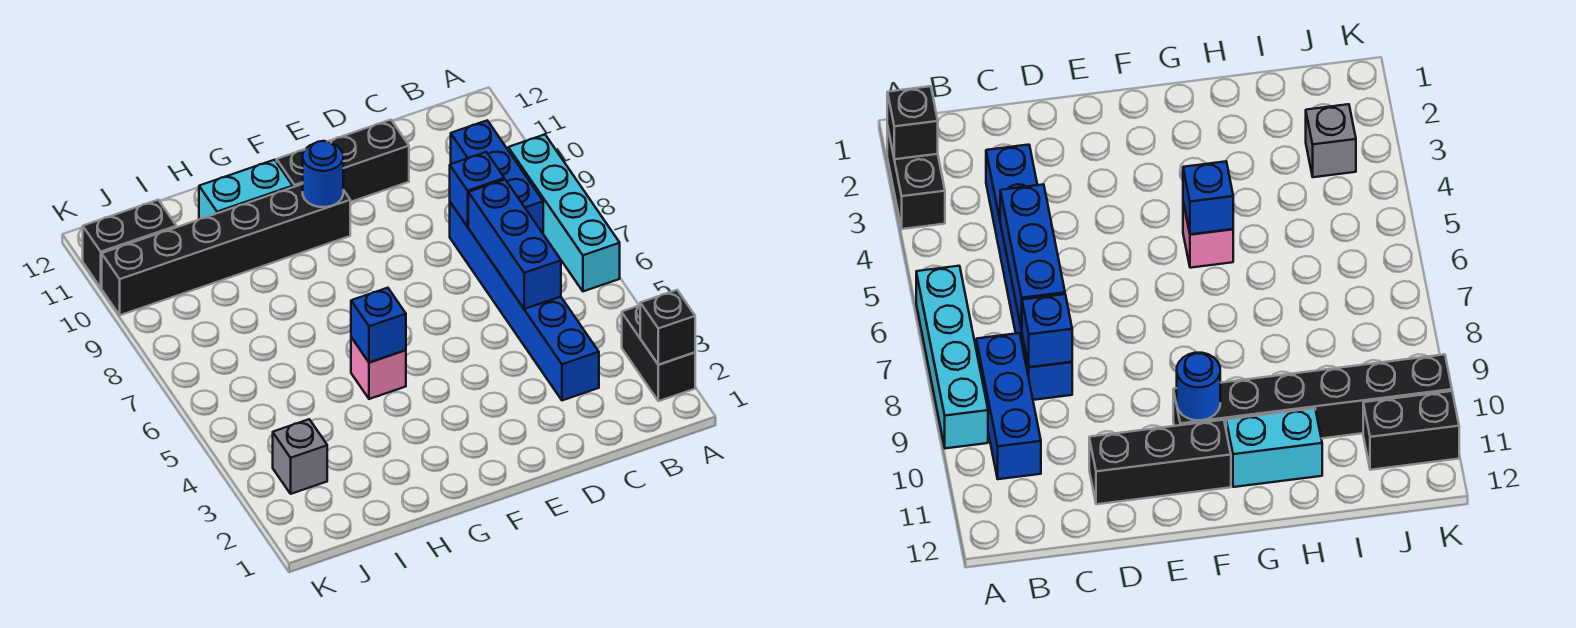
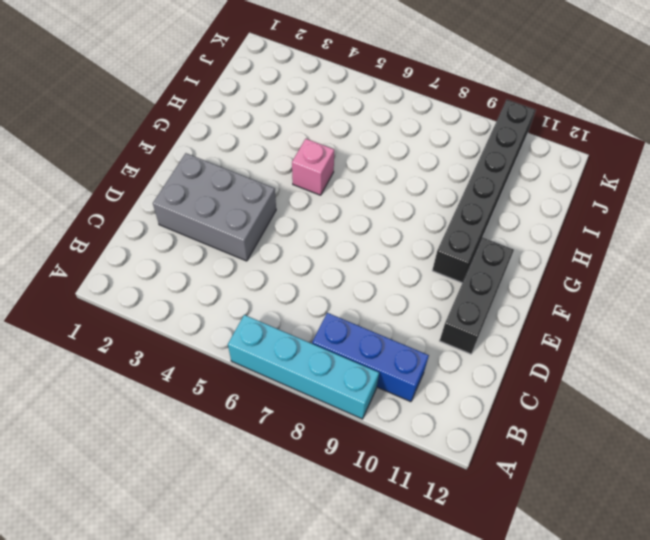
grey 2x3 brick [153,153,276,261] -> none
none -> black 1x2 brick [622,305,695,401]
none -> blue 1x6 brick [450,202,599,400]
none -> cyan 1x2 brick [199,160,293,219]

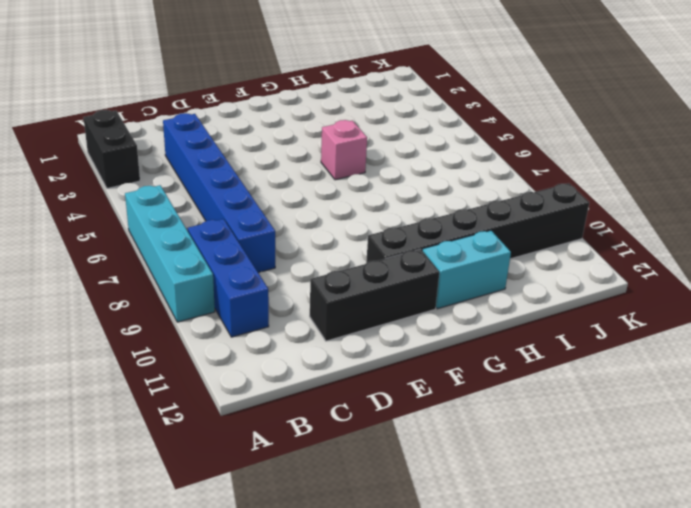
none -> grey 1x1 brick [273,419,327,494]
none -> black 1x2 brick [83,200,176,288]
none -> black 1x1 brick [640,290,695,365]

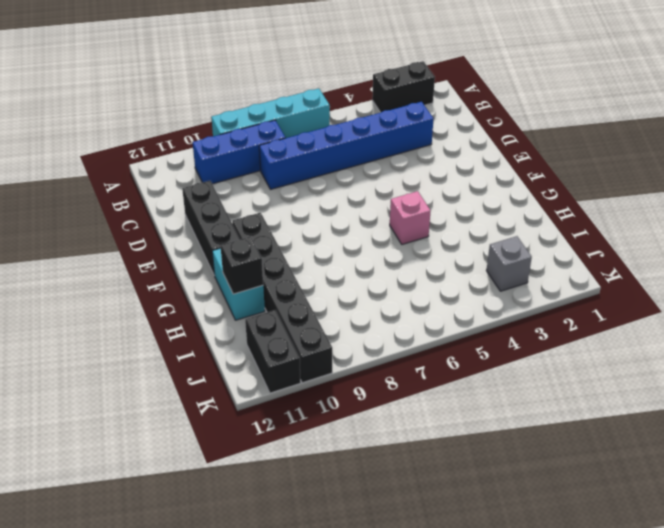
black 1x1 brick [220,236,263,294] -> black 1x1 brick moved to [640,290,695,365]
none -> blue 1x3 brick [468,180,561,309]
none -> blue 1x1 brick [450,152,504,227]
none -> blue 1x1 round brick [303,141,343,207]

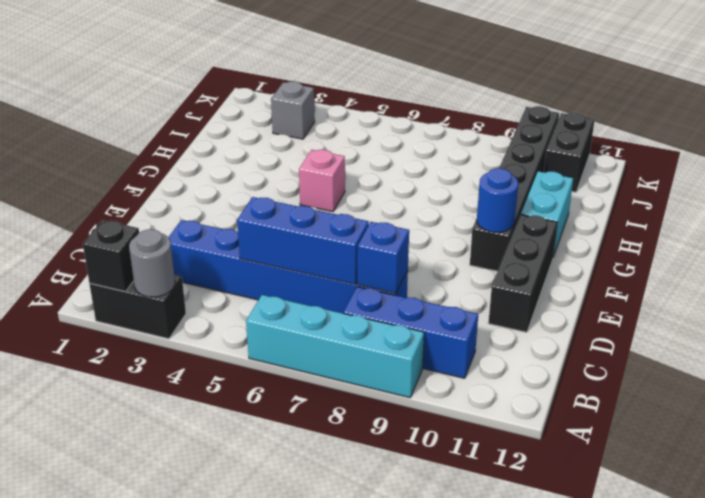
grey 1x1 round brick [129,229,175,297] -> none
none -> blue 1x1 brick [351,288,406,362]

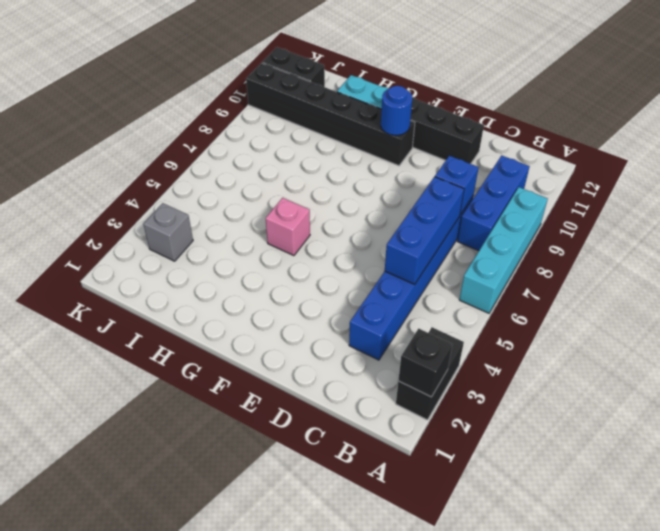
none -> blue 1x1 brick [351,288,406,362]

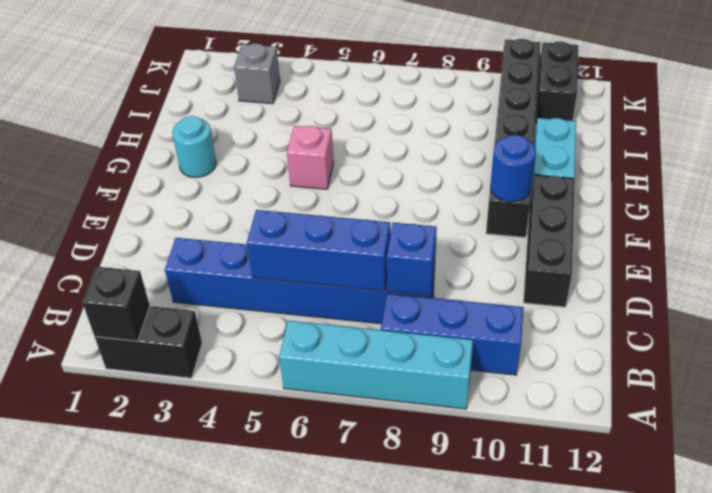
cyan 1x1 round brick [172,116,216,177] -> none
none -> blue 1x1 brick [351,288,406,362]

